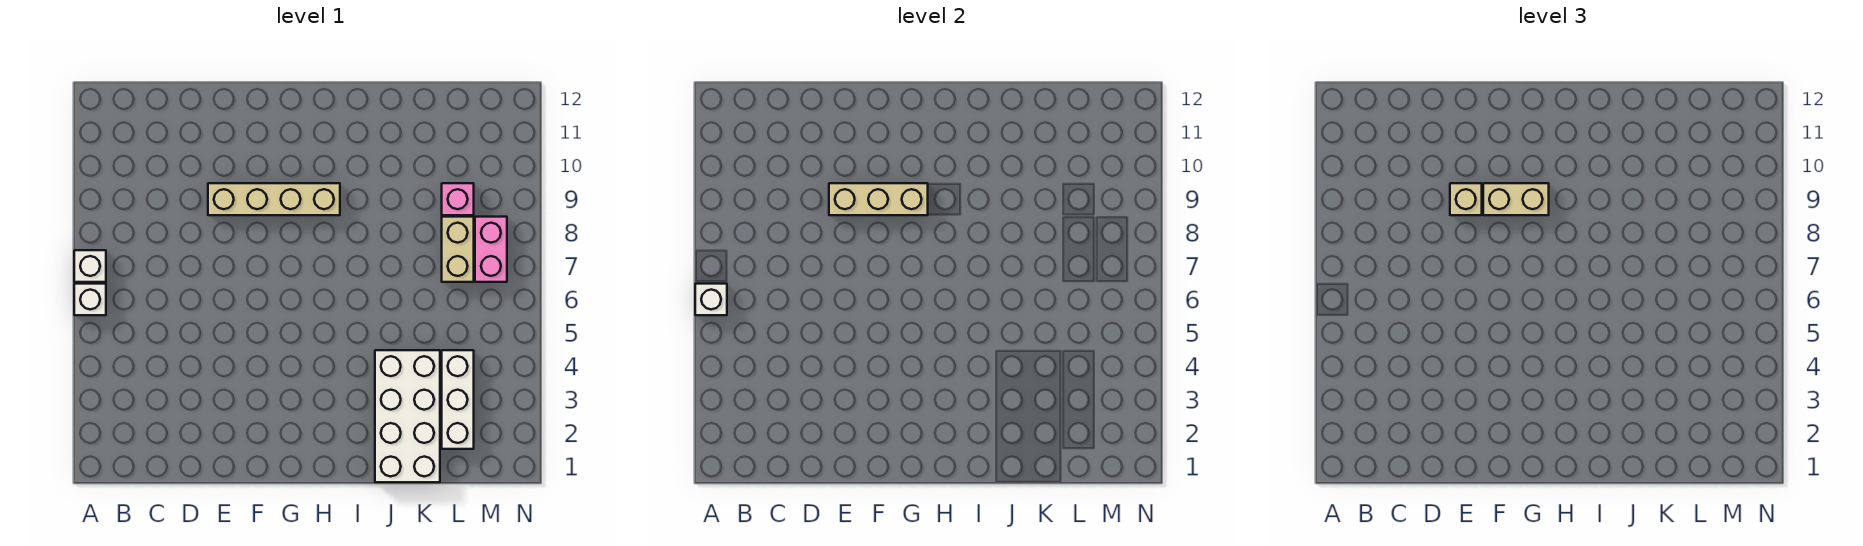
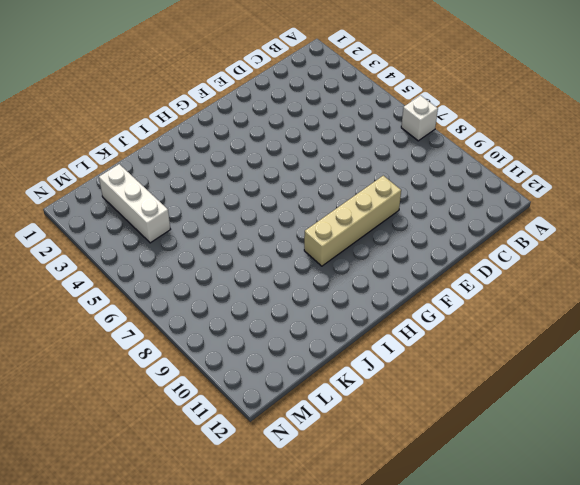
none -> white 1x1 brick [74,284,106,315]
none -> white 2x4 brick [375,350,440,482]
none -> tan 1x2 brick [442,217,474,282]

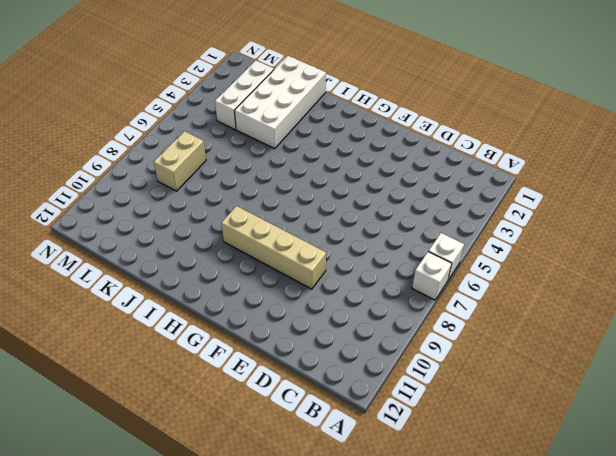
none -> pink 1x1 brick [442,183,474,215]
none -> pink 1x2 brick [475,217,507,282]
none -> white 1x1 brick [695,284,727,315]

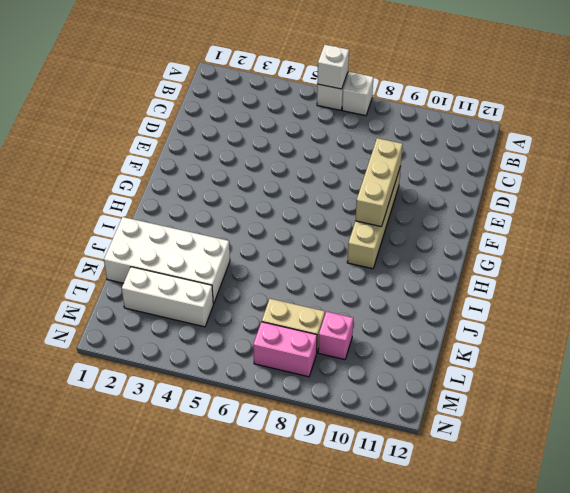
none -> tan 1x1 brick [1450,183,1482,215]
none -> tan 1x2 brick [1483,183,1549,215]

